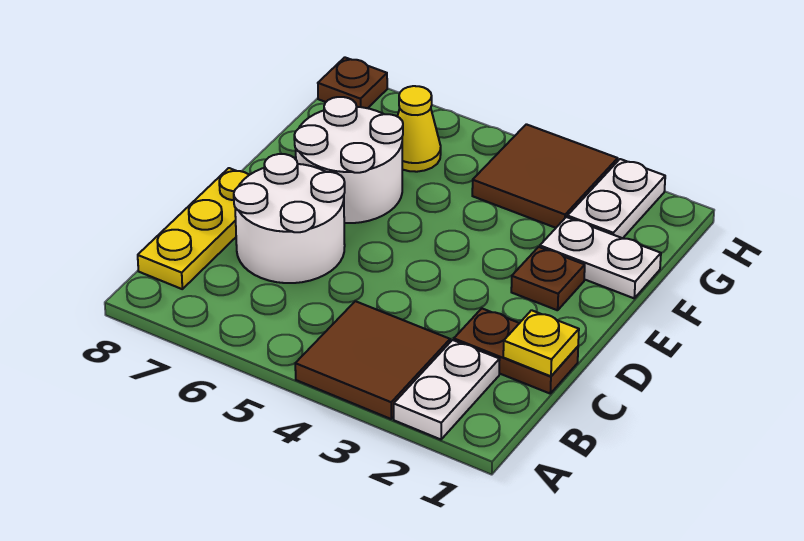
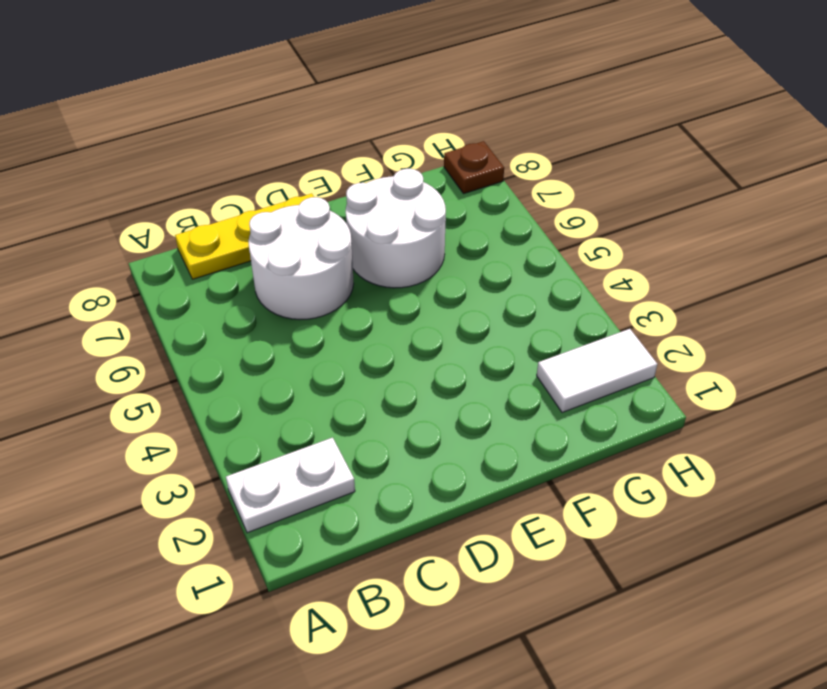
white 1x2 tile [537,329,657,413] -> white 1x2 plate [567,159,665,238]
none -> brown 2x2 tile [295,301,450,419]
none -> brown 1x2 plate [454,309,578,393]
none -> brown 1x1 plate [511,247,585,310]

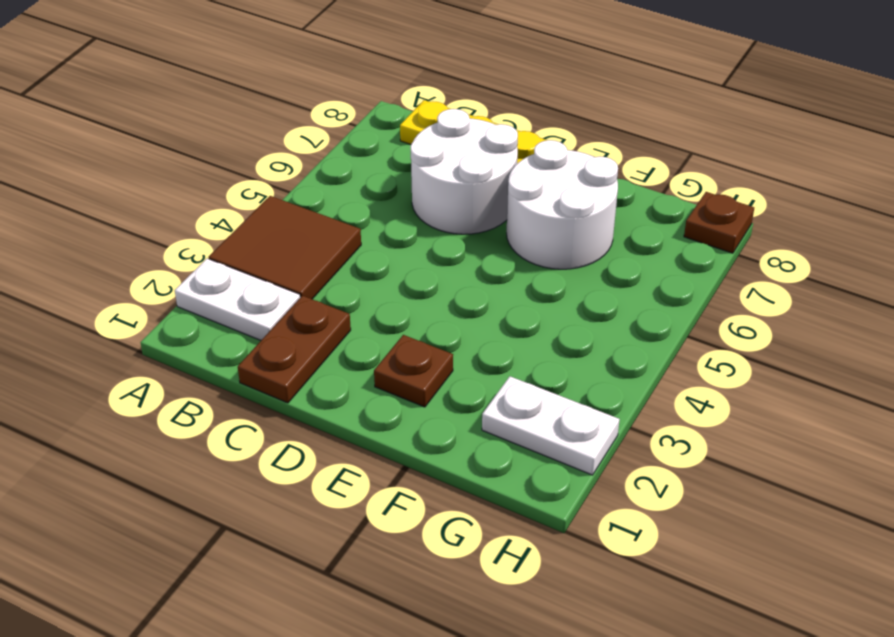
none -> white 1x2 plate [540,217,661,298]
none -> brown 2x2 tile [472,124,618,228]
none -> yellow 1x1 cone [397,86,441,172]

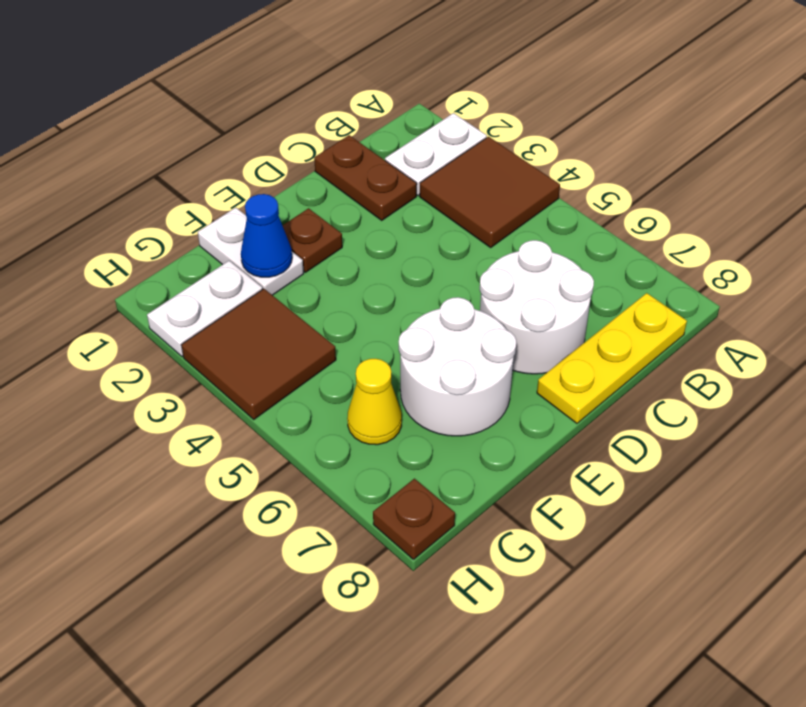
blue 1x1 cone [241,194,292,277] -> none
none -> yellow 1x1 plate [503,310,579,376]

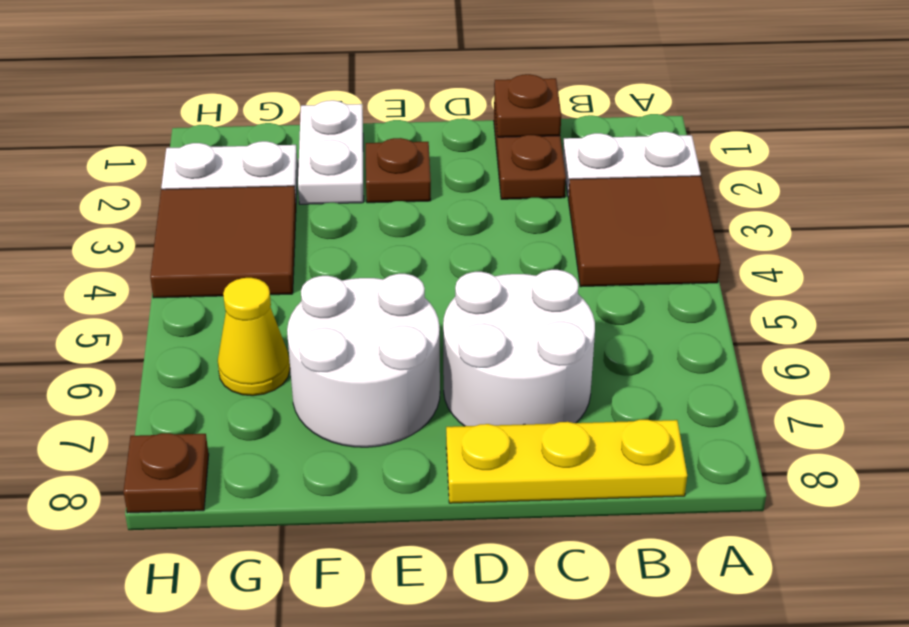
brown 1x1 plate [494,74,561,137] -> yellow 1x1 plate [503,310,579,376]

